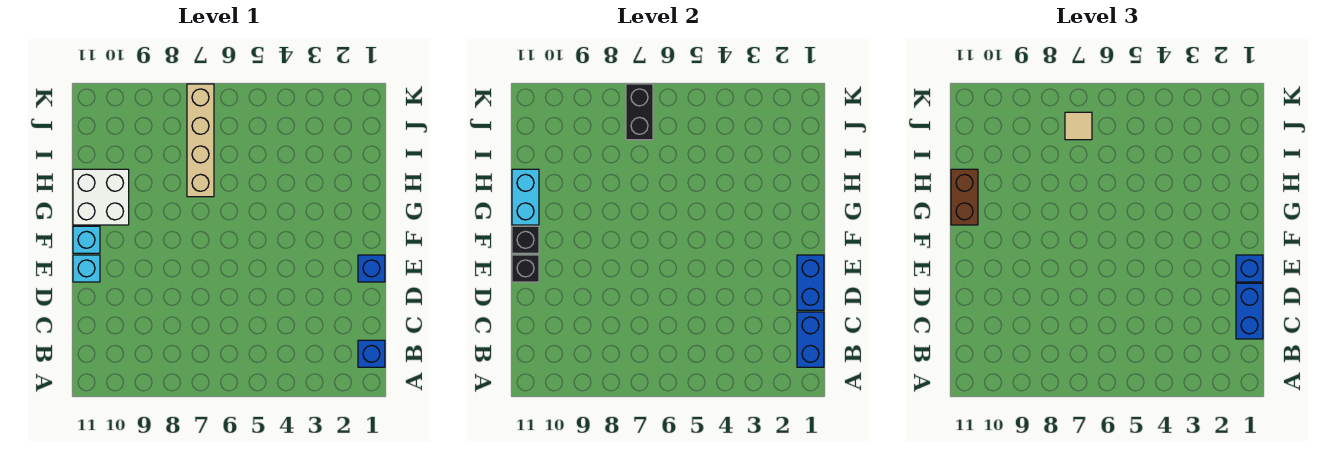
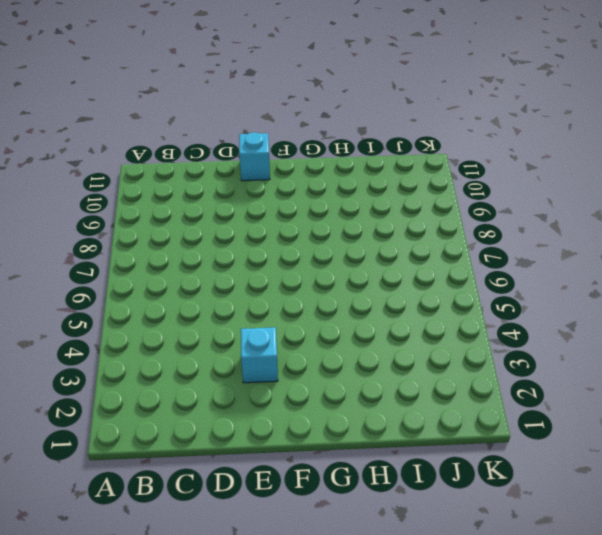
cyan 1x1 brick [241,327,278,383] -> cyan 1x1 brick moved to [73,226,100,253]
none -> blue 1x1 brick [358,340,385,367]
none -> blue 1x1 brick [358,255,385,282]
none -> white 2x2 brick [73,169,129,225]

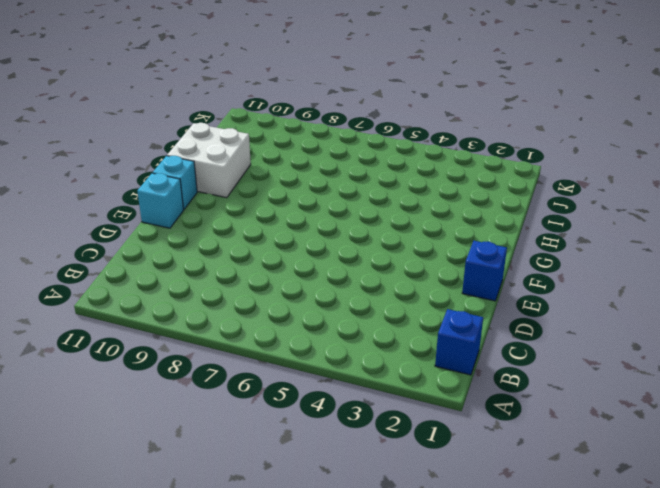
none -> tan 1x4 brick [187,84,214,197]
none -> blue 1x2 brick [797,312,824,367]
none -> blue 1x2 brick [797,255,824,310]

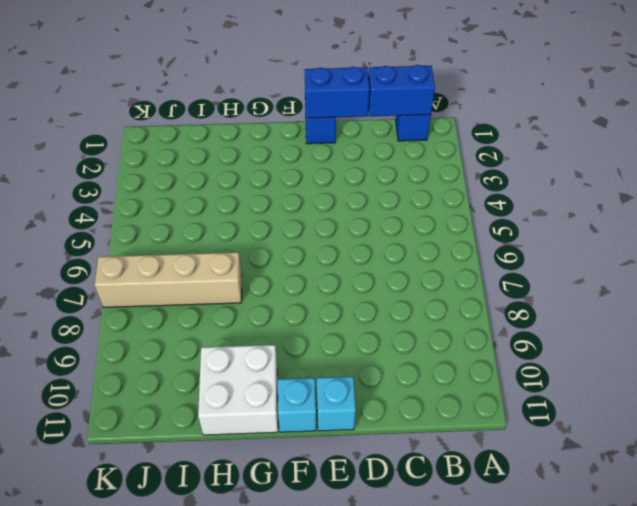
none -> black 1x1 brick [512,255,539,282]
none -> black 1x1 brick [512,226,539,253]
none -> cyan 1x2 brick [512,169,539,225]

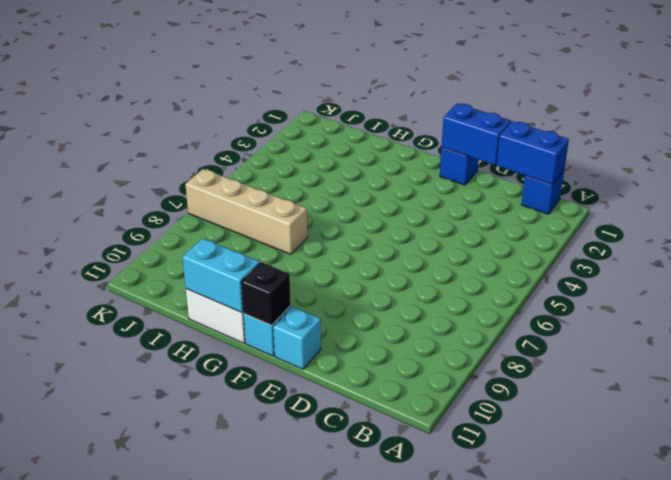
none -> black 1x1 brick [512,255,539,282]
none -> black 1x2 brick [626,84,653,140]
none -> blue 1x2 brick [1236,283,1263,339]

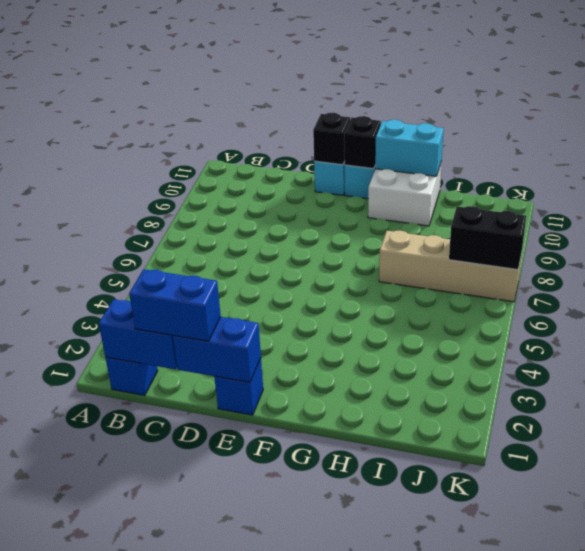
none -> blue 1x1 brick [1236,255,1263,282]
none -> brown 1x2 brick [951,169,978,225]
none -> tan 1x1 tile [1065,112,1092,140]

